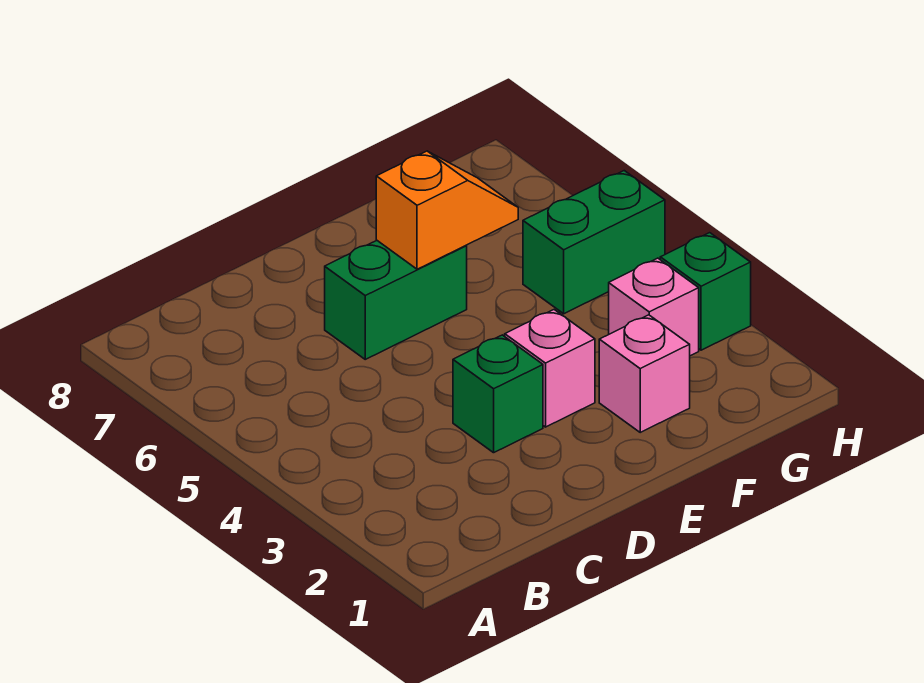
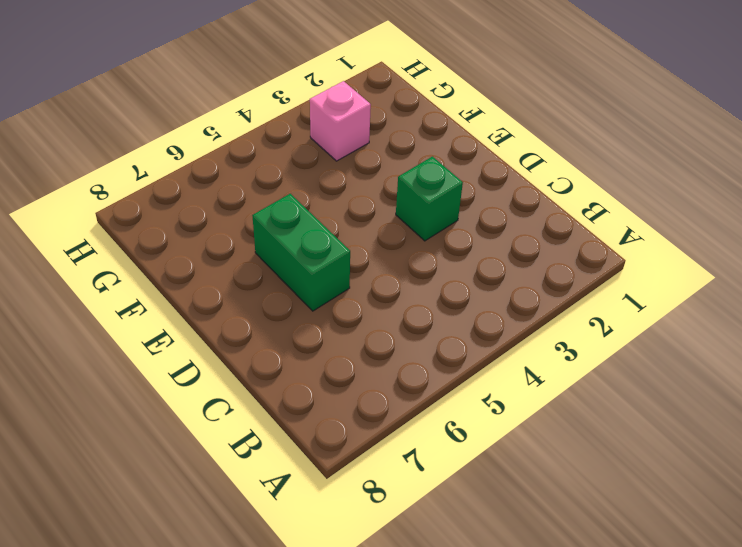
none -> pink 1x1 brick [505,310,595,427]
none -> pink 1x1 brick [599,315,690,432]

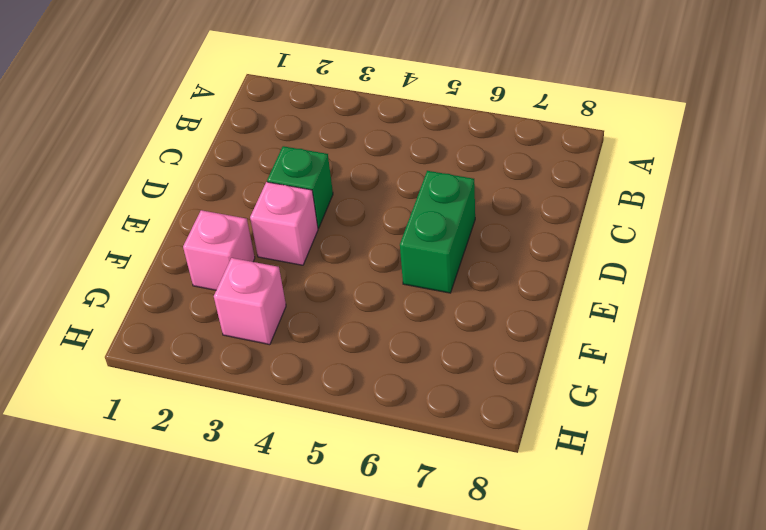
none -> green 1x2 brick [523,171,665,314]
none -> green 1x1 brick [660,233,751,350]

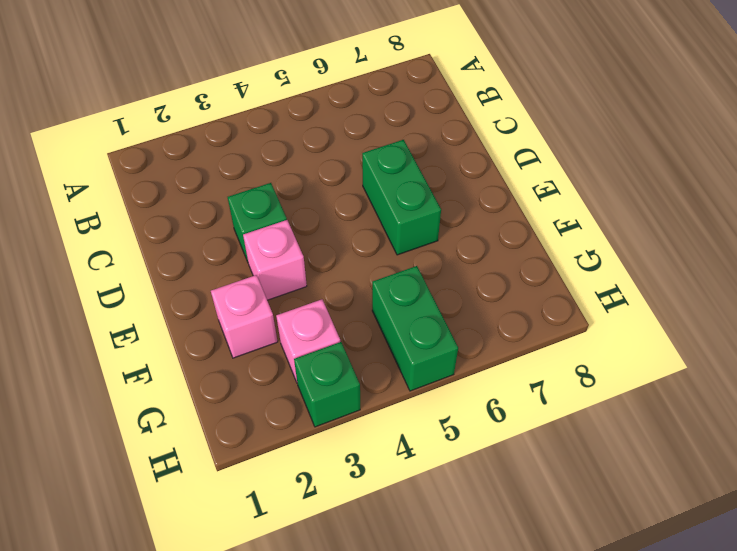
none -> orange 1x2 slope [376,151,518,269]

